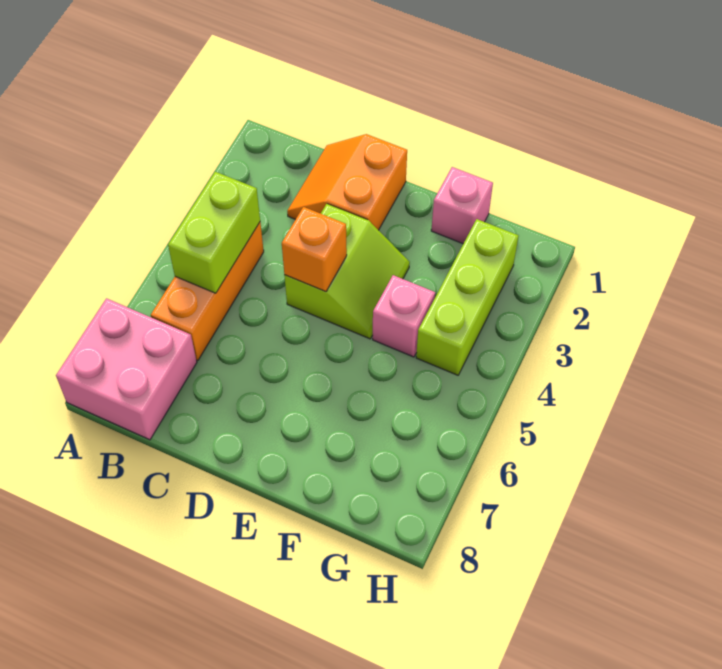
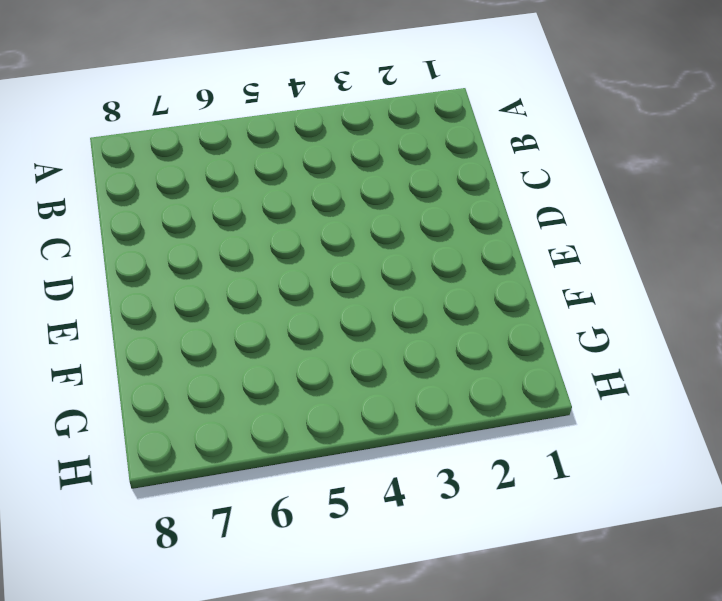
none -> pink 2x2 brick [56,298,197,440]
none -> orange 1x3 brick [151,223,264,361]

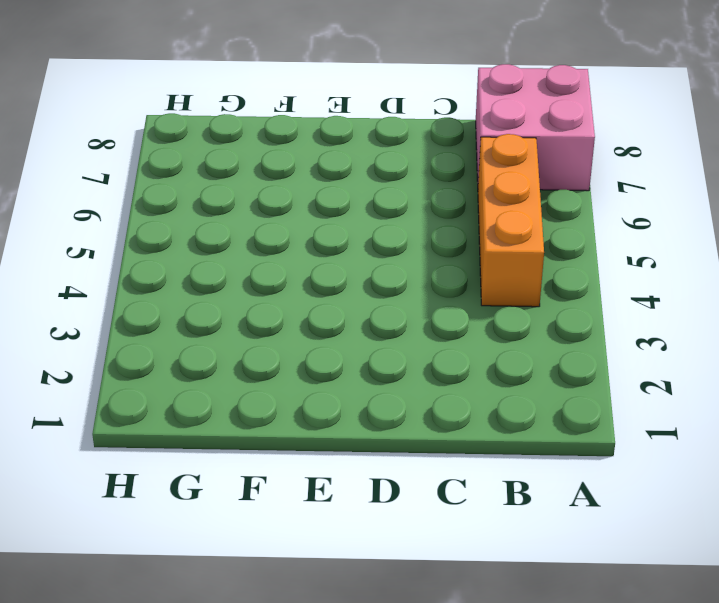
none -> orange 2x2 slope [287,134,407,230]
none -> lime 2x2 slope [284,204,410,339]

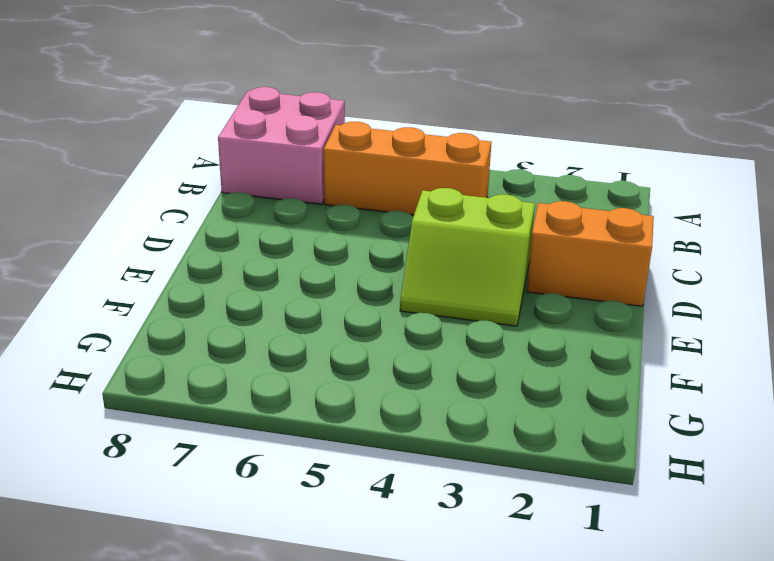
none -> pink 1x1 brick [431,167,493,244]
none -> pink 1x1 brick [373,275,435,357]

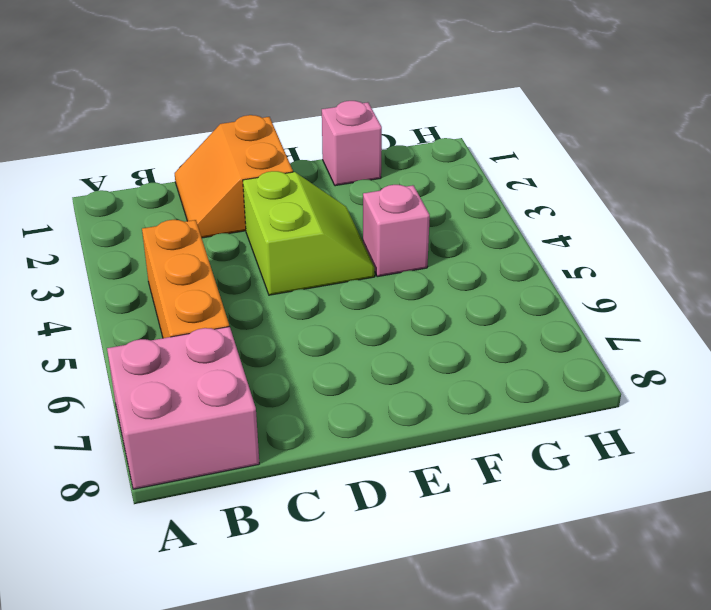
none -> lime 1x3 brick [416,219,519,375]
none -> lime 1x2 brick [168,172,260,293]

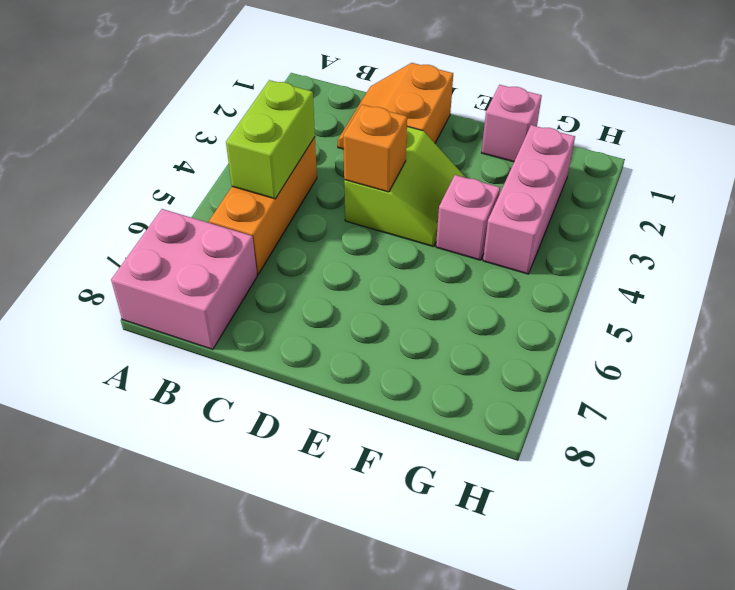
pink 1x3 brick [483,125,575,274] -> lime 1x3 brick [416,219,519,375]

